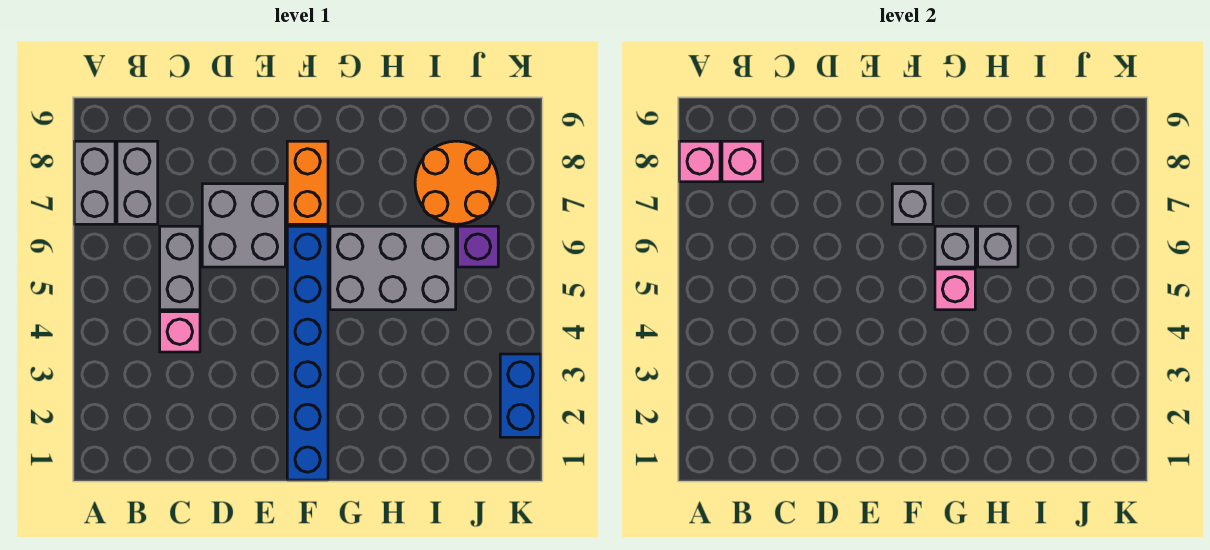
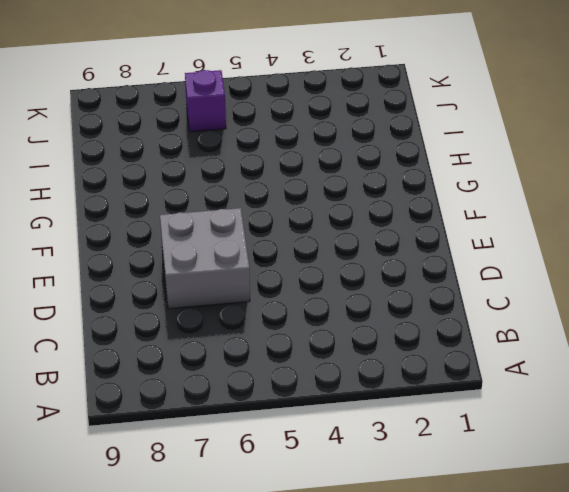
none -> grey 1x2 brick [74,141,115,224]
none -> grey 1x2 brick [117,141,158,224]
none -> pink 1x1 brick [160,312,200,352]

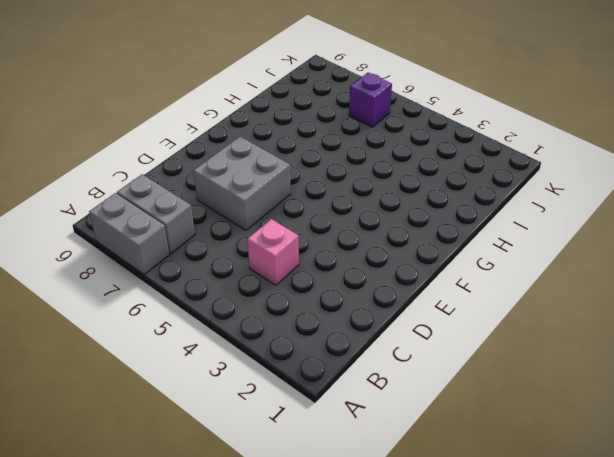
none -> grey 1x2 brick [160,226,200,310]
none -> blue 1x6 brick [287,226,328,480]
none -> orange 1x2 brick [287,141,328,224]

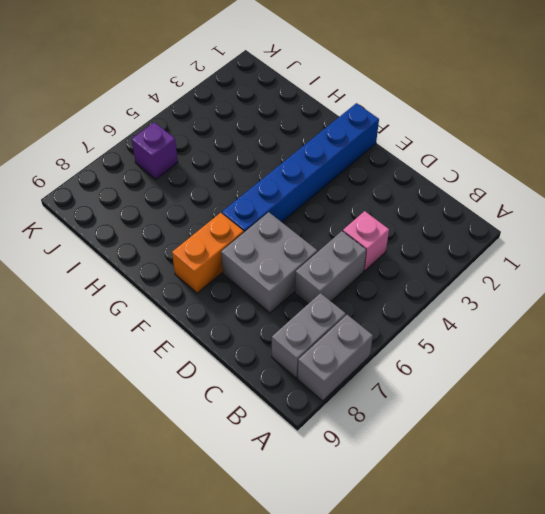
none -> grey 2x3 brick [330,226,456,310]
none -> orange 2x2 round brick [415,141,498,224]
none -> blue 1x2 brick [500,354,541,437]

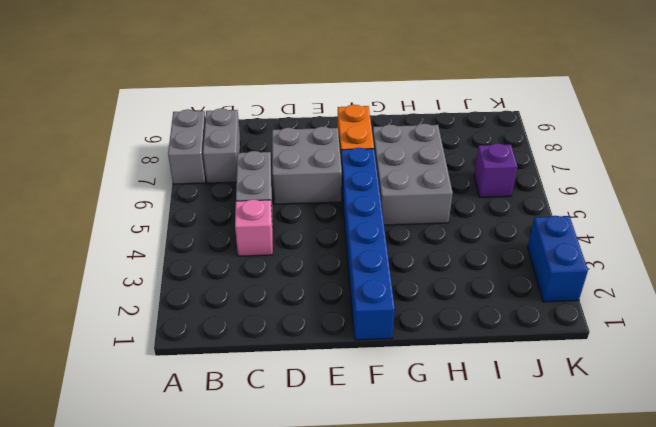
grey 2x3 brick [373,123,453,225] -> grey 2x3 brick turned to [330,226,456,310]
none -> orange 2x2 round brick [415,141,498,224]
none -> pink 1x1 brick [679,141,720,182]
none -> pink 1x1 brick [722,141,763,182]

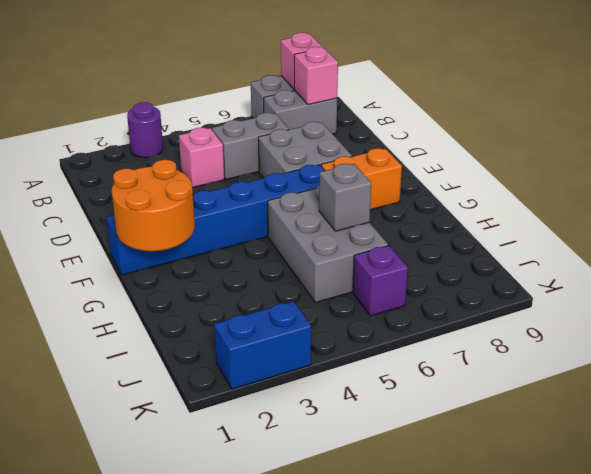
purple 1x1 round brick [127,102,163,158] -> none
orange 2x2 round brick [112,160,195,251] -> orange 2x2 round brick moved to [415,141,498,224]
none -> grey 1x1 brick [892,184,933,224]
none -> pink 1x1 brick [935,269,975,310]
none -> grey 1x1 brick [935,226,975,267]

